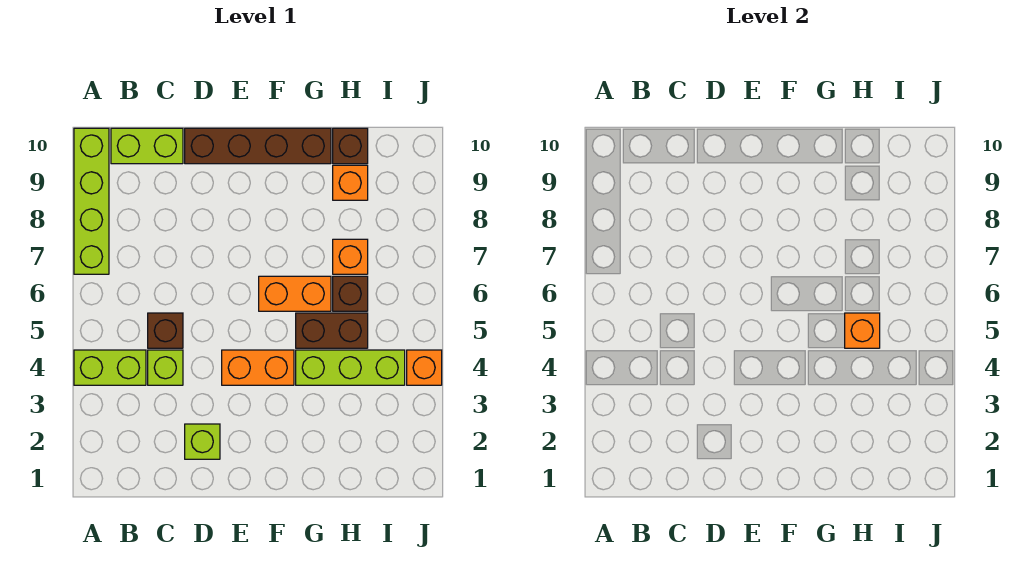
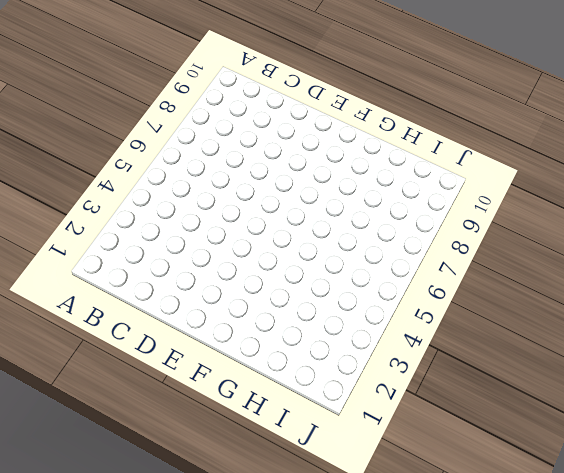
none -> lime 1x2 brick [74,350,146,385]
none -> lime 1x4 brick [74,128,109,274]
none -> lime 1x2 brick [111,128,183,164]

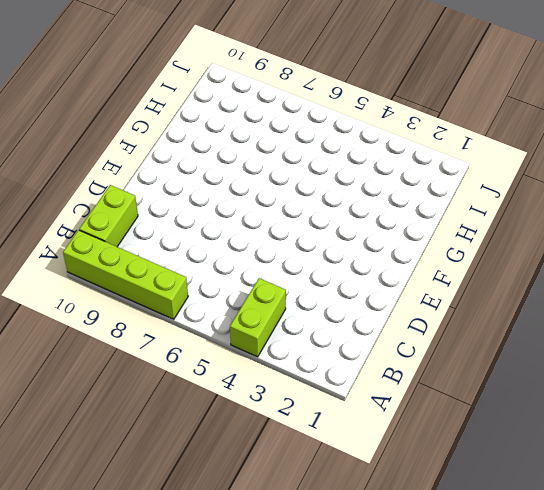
none -> lime 1x1 brick [148,350,183,385]
none -> brown 1x1 brick [148,313,183,348]
none -> lime 1x1 brick [185,424,220,459]

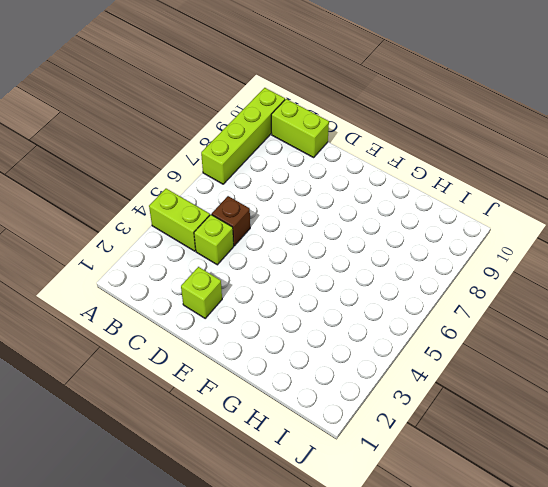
none -> brown 1x4 brick [185,128,331,164]
none -> orange 1x2 brick [222,350,294,385]
none -> orange 1x2 brick [259,276,331,311]

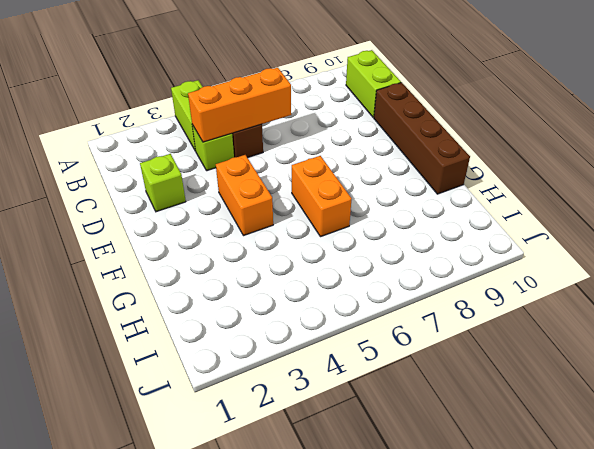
orange 1x3 brick [188,68,291,142] -> none
none -> lime 1x4 brick [74,128,109,274]
none -> lime 1x3 brick [296,350,405,385]
none -> brown 1x2 brick [296,313,368,348]

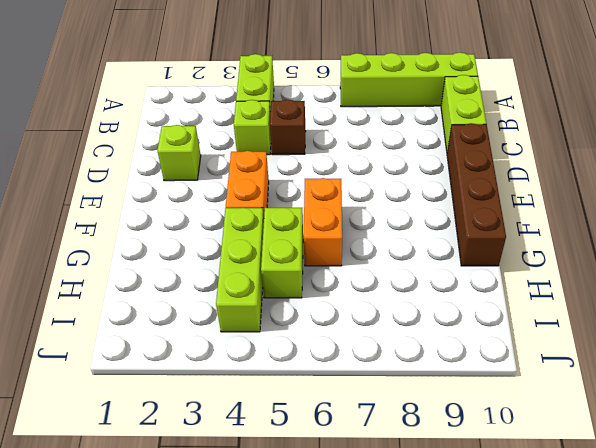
lime 1x2 brick [261,208,303,298] -> brown 1x2 brick [296,313,368,348]
none -> brown 1x1 brick [333,276,368,311]
none -> orange 1x1 brick [333,239,368,274]
none -> orange 1x1 brick [333,165,368,200]

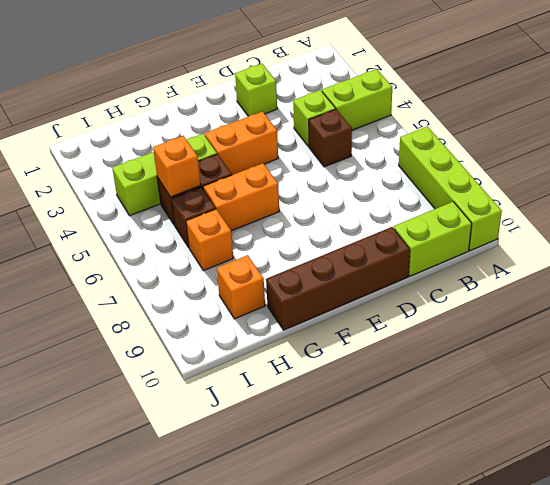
none -> brown 1x1 brick [333,128,368,164]
none -> orange 1x1 brick [407,350,442,385]

